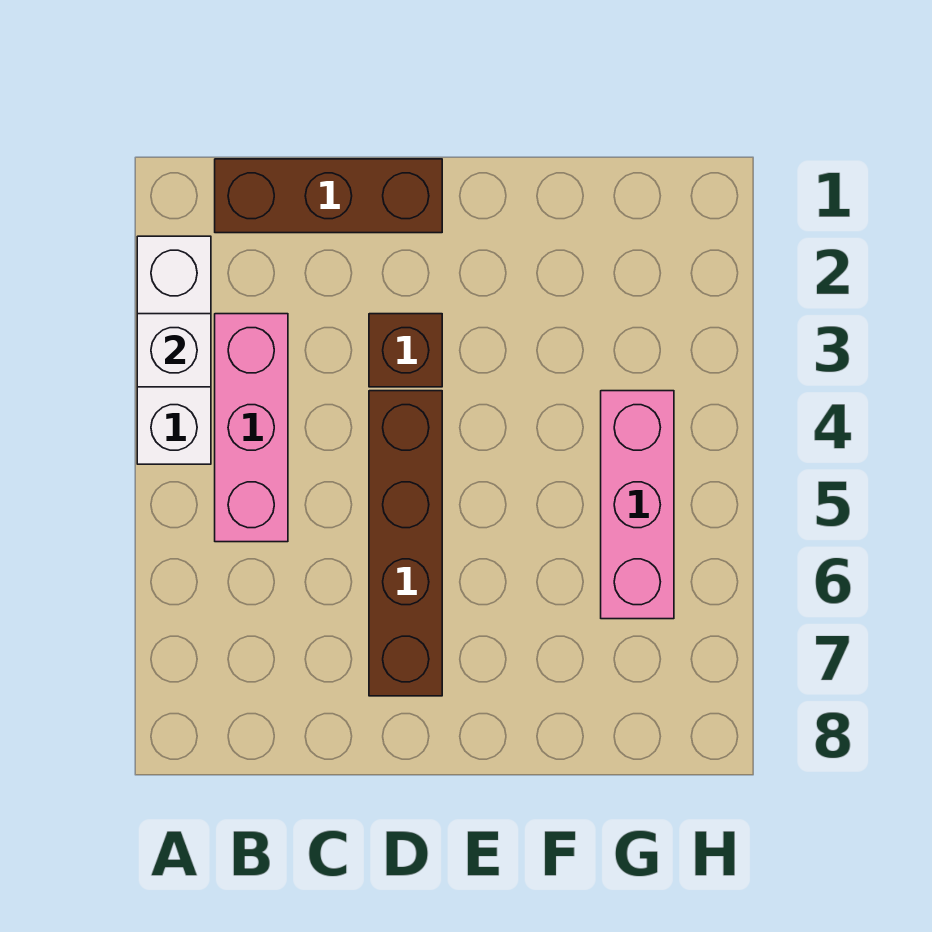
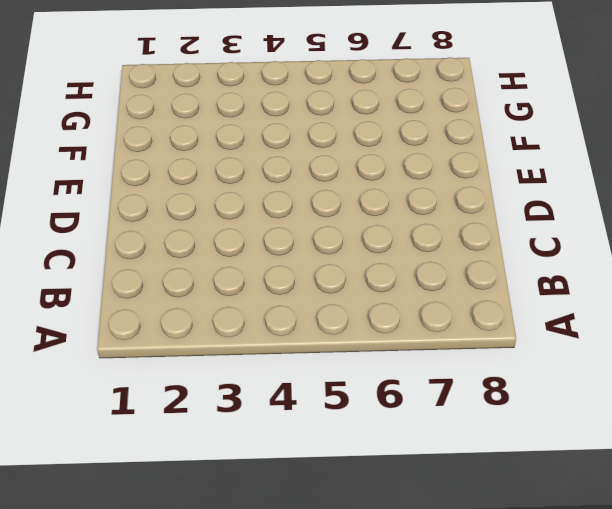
none -> white 1x3 brick [137,236,211,464]
none -> brown 1x3 brick [215,159,442,233]

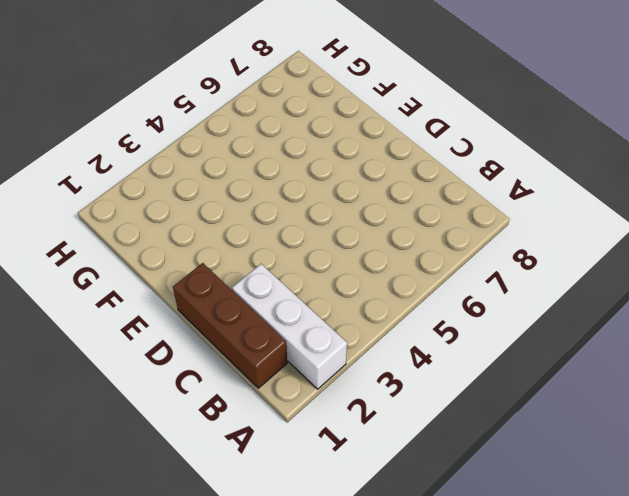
white 1x3 brick [232,264,347,389] -> white 1x3 brick turned to [137,236,211,464]
none -> pink 1x3 brick [215,314,288,542]
none -> brown 1x1 brick [369,314,442,387]

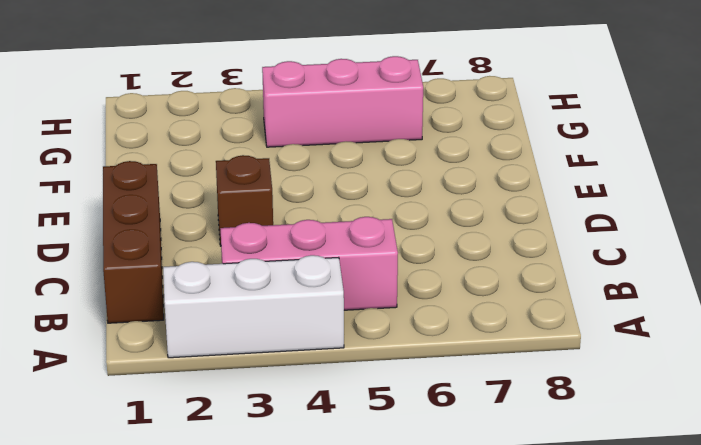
none -> brown 1x4 brick [369,391,442,696]
none -> white 1x1 brick [137,314,211,387]

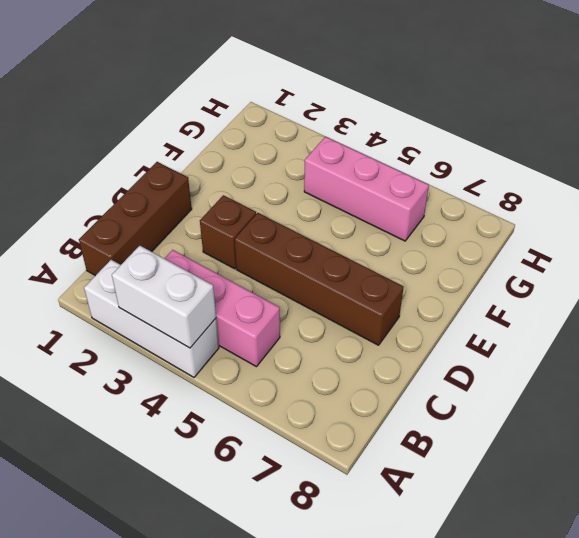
white 1x2 brick [112,246,216,348] -> white 1x1 brick [137,314,211,387]

